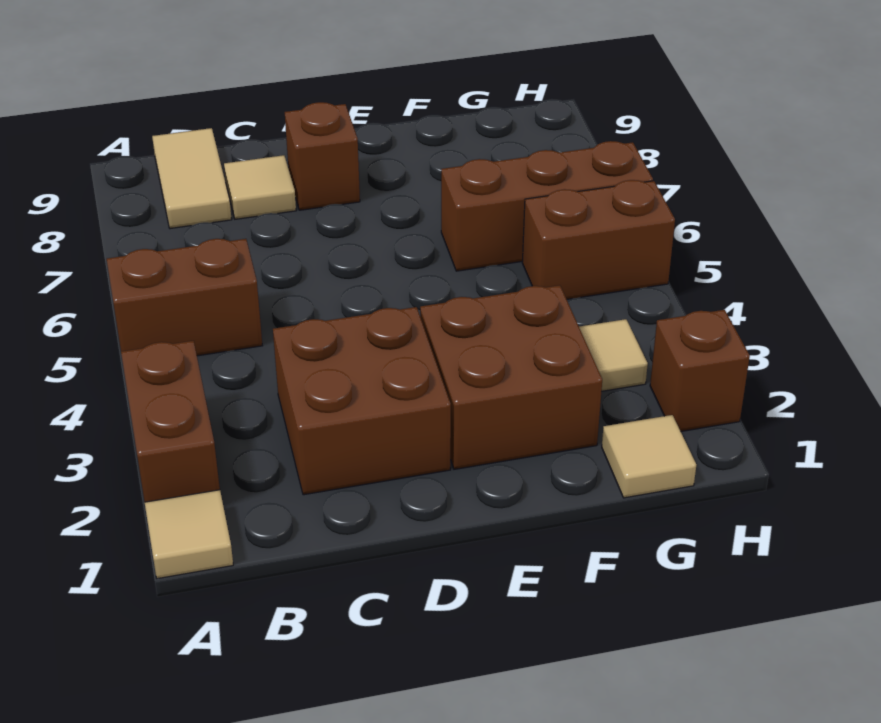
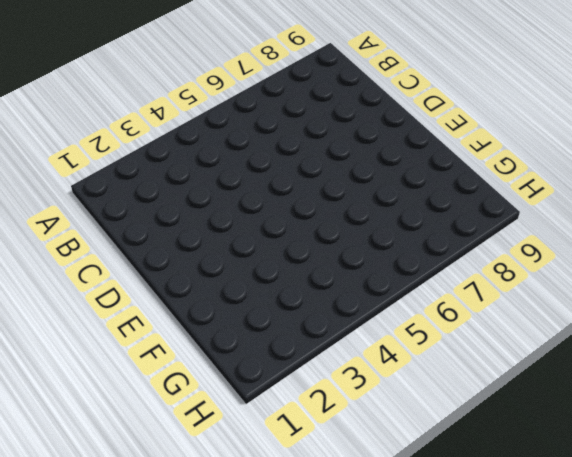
none -> tan 1x1 tile [145,490,233,579]
none -> brown 1x2 brick [121,341,220,502]
none -> brown 1x2 brick [107,239,262,356]

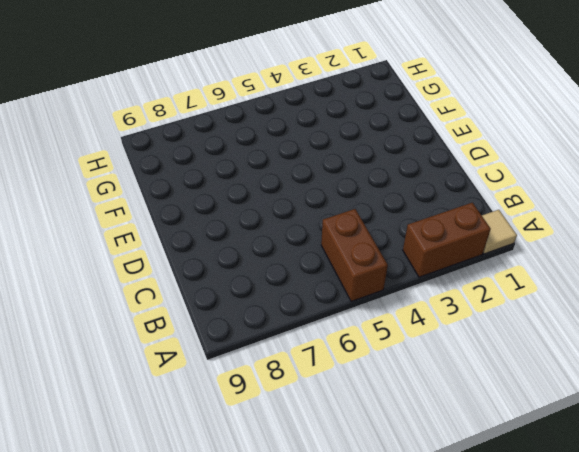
none -> tan 1x2 tile [152,128,232,229]
none -> brown 2x2 brick [273,307,451,495]
none -> tan 1x1 tile [224,155,296,219]

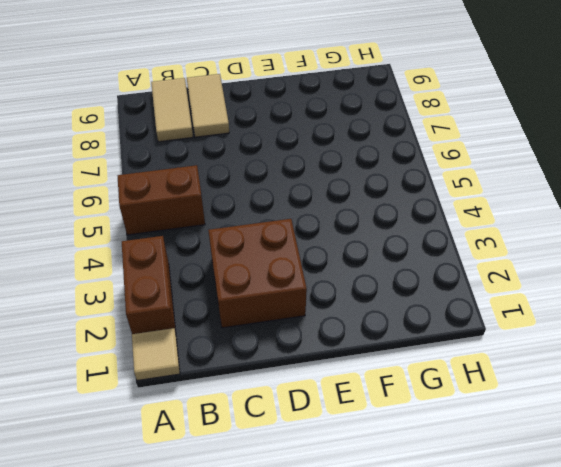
tan 1x2 tile [187,74,229,137] -> tan 1x1 tile [224,155,296,219]
none -> brown 1x1 brick [285,102,360,210]
none -> brown 2x2 brick [420,285,602,469]
none -> brown 1x3 brick [441,141,653,271]

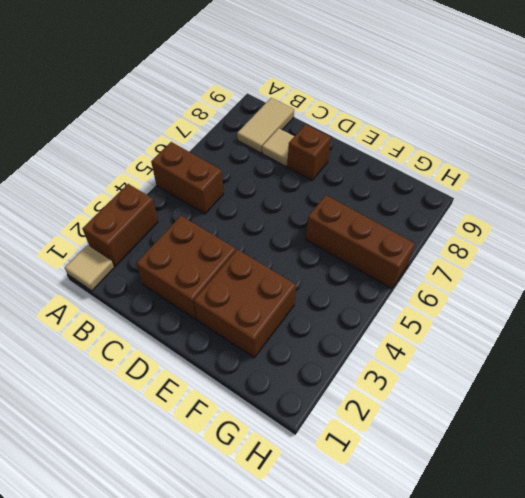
none -> tan 1x1 tile [602,415,696,498]
none -> tan 1x1 tile [579,319,648,391]
none -> brown 1x2 brick [522,180,675,299]

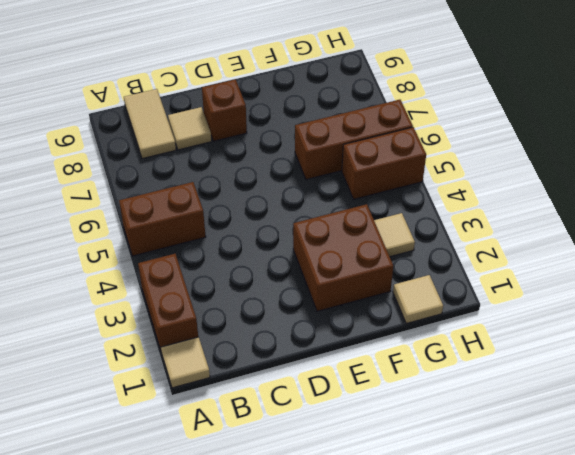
none -> brown 2x2 brick [273,307,451,495]
none -> brown 1x1 brick [650,310,750,431]

